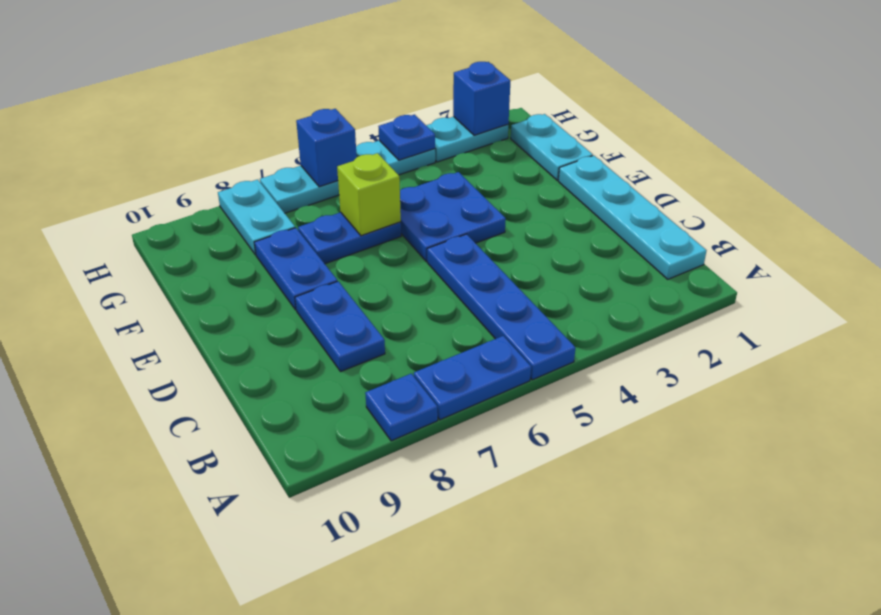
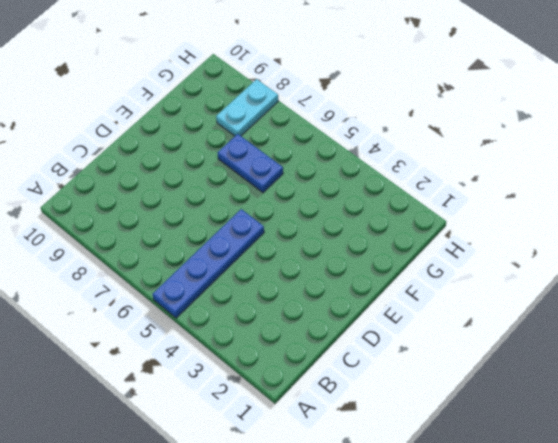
none -> blue 1x2 plate [414,336,531,420]
none -> blue 1x1 plate [365,374,438,441]
none -> cyan 1x4 plate [558,156,707,279]

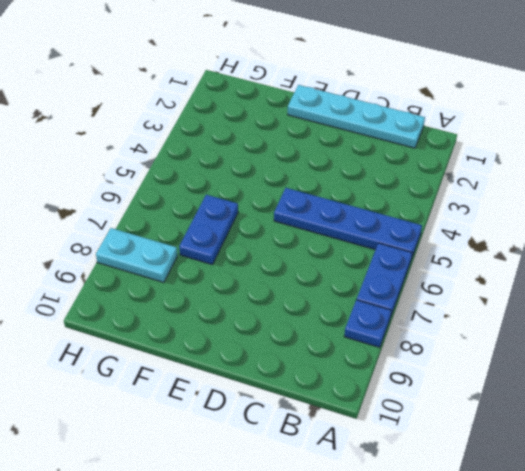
none -> blue 1x2 plate [295,281,385,371]
none -> blue 2x2 plate [400,172,506,261]
none -> blue 1x2 plate [254,228,337,310]

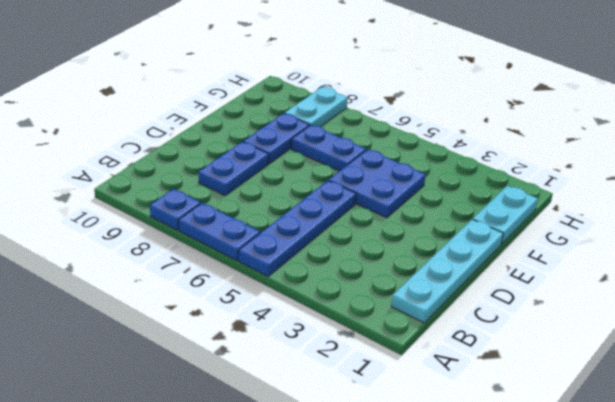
none -> cyan 1x2 plate [426,117,508,162]
none -> cyan 1x4 plate [260,140,435,213]
none -> lime 1x1 brick [337,153,401,236]

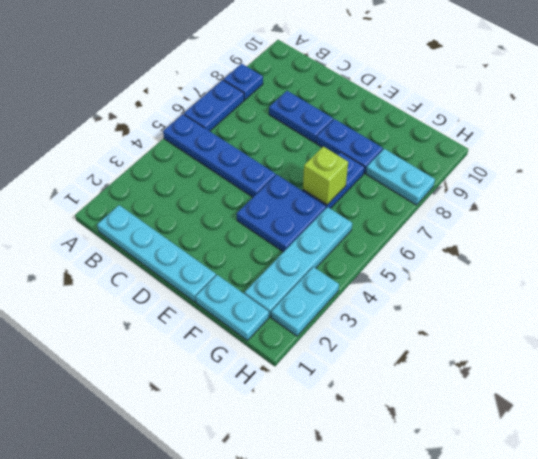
cyan 1x4 plate [244,207,352,317] -> cyan 1x4 plate moved to [260,140,435,213]
none -> blue 1x1 brick [453,62,510,135]
none -> blue 1x1 plate [378,115,435,160]
none -> blue 1x1 brick [296,109,357,187]

